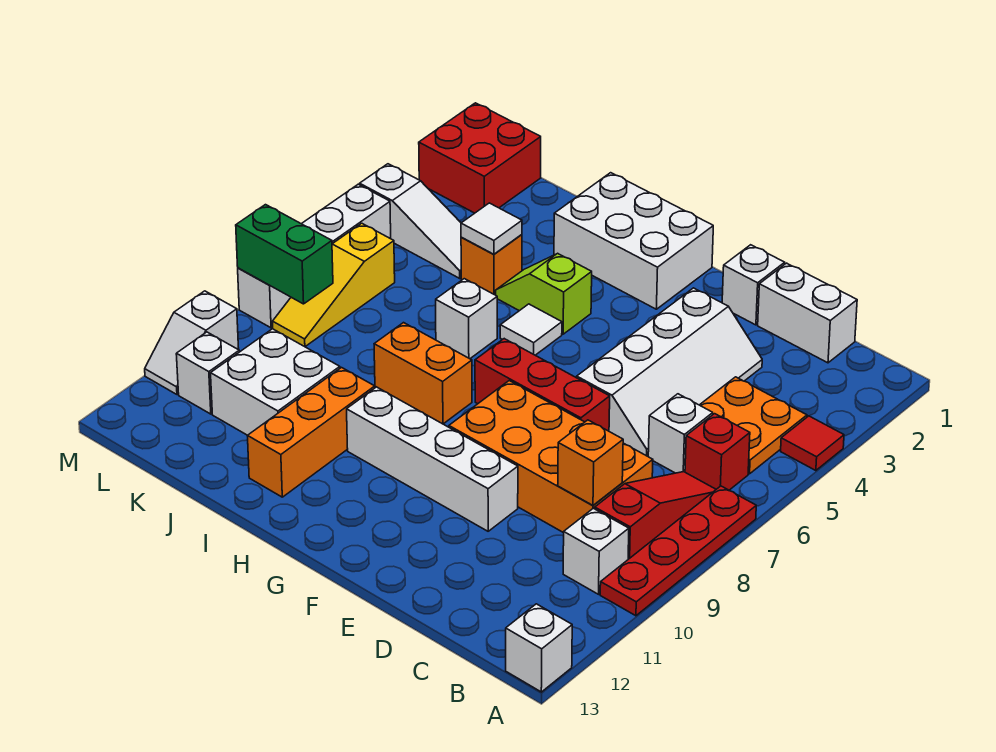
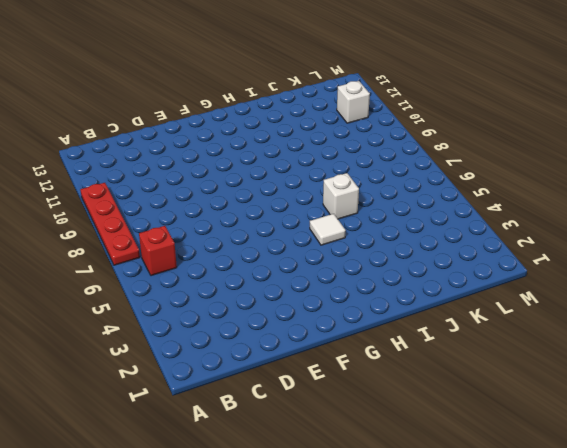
none -> red 1x1 tile [781,416,844,471]
none -> white 1x1 brick [506,604,572,692]
none -> orange 2x2 plate [700,377,807,474]
none -> red 1x3 slope [595,472,716,559]

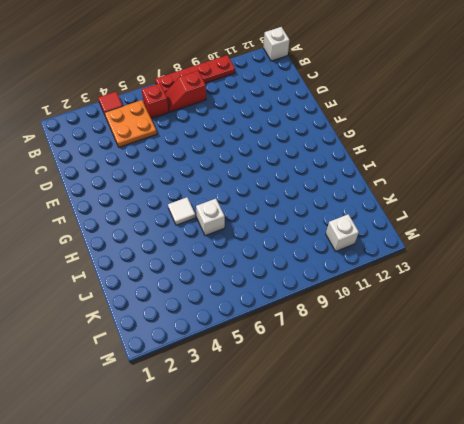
red 1x2 slope [165,71,206,112] -> red 1x3 slope [595,472,716,559]
none -> white 1x1 brick [563,508,629,594]
none -> white 1x2 brick [758,263,857,363]
none -> white 1x1 brick [648,394,713,473]
none -> orange 2x4 brick [449,381,653,533]

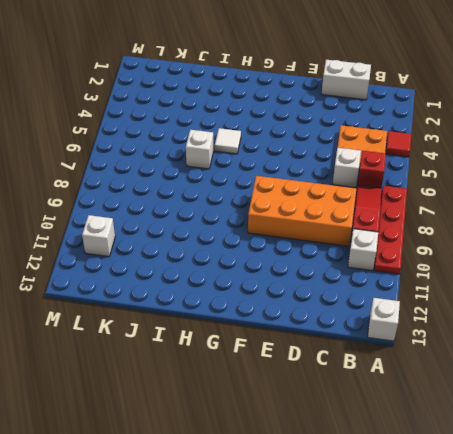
none -> white 2x4 slope [577,288,762,456]
none -> white 1x1 brick [722,245,785,325]
none -> red 1x3 brick [475,339,610,431]
none -> white 1x4 brick [347,387,518,531]

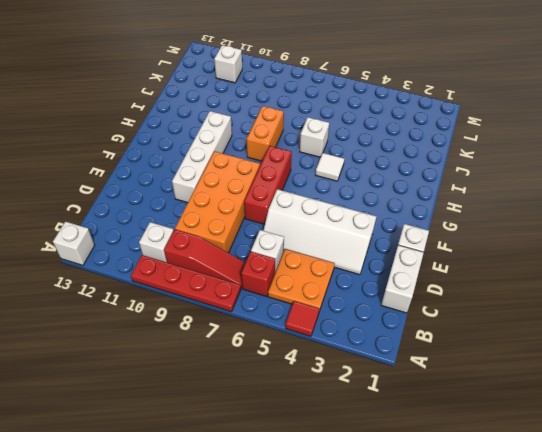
none -> white 2x3 brick [554,173,713,309]
none -> lime 1x2 slope [496,253,592,334]
none -> orange 1x3 brick [247,368,375,497]
none -> orange 1x1 brick [461,235,522,295]

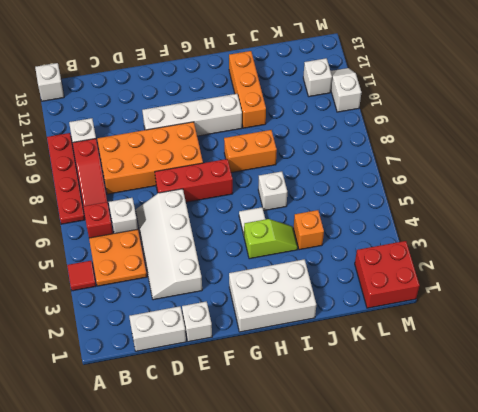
none -> white 2x2 brick [211,329,340,435]
none -> white 1x3 slope [360,164,461,278]
none -> yellow 1x3 slope [273,223,395,347]
none -> white 1x4 brick [238,184,391,328]

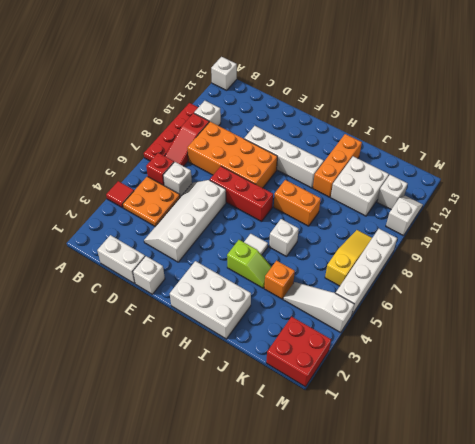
none -> orange 1x1 brick [558,420,623,506]
none -> white 1x1 tile [461,203,522,254]
none -> green 1x2 brick [236,205,333,304]

